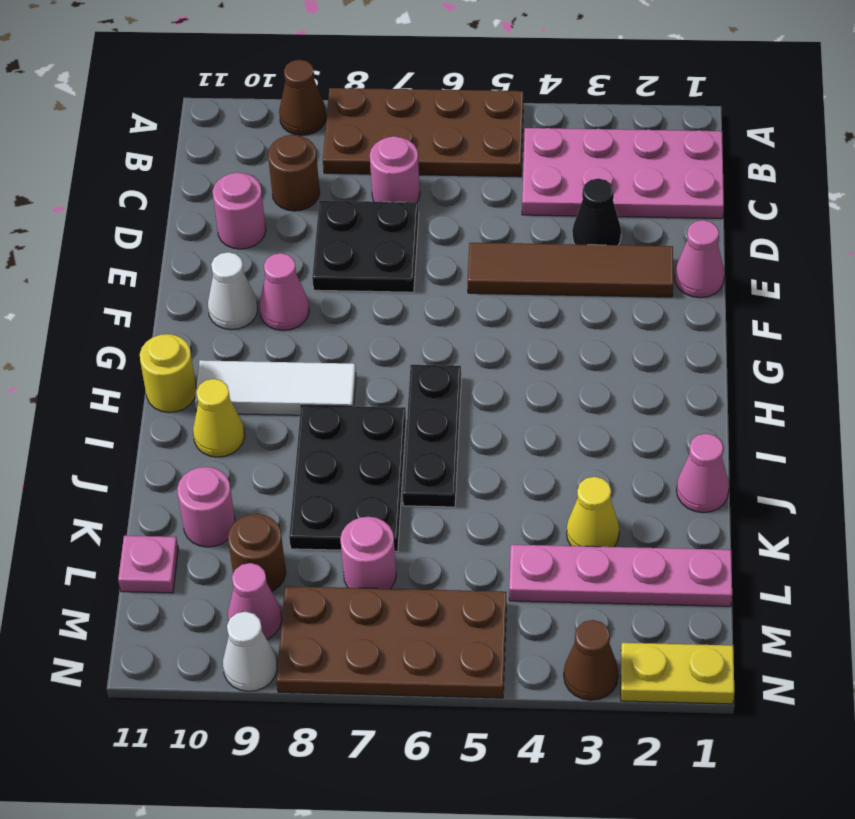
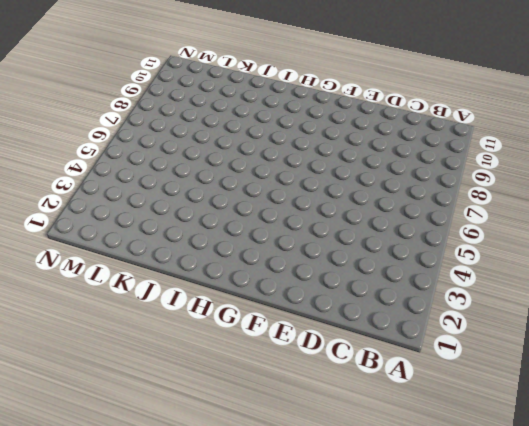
none -> brown 2x4 plate [323,88,523,177]
none -> brown 1x1 cone [279,60,326,135]
none -> pink 2x4 plate [522,128,724,218]

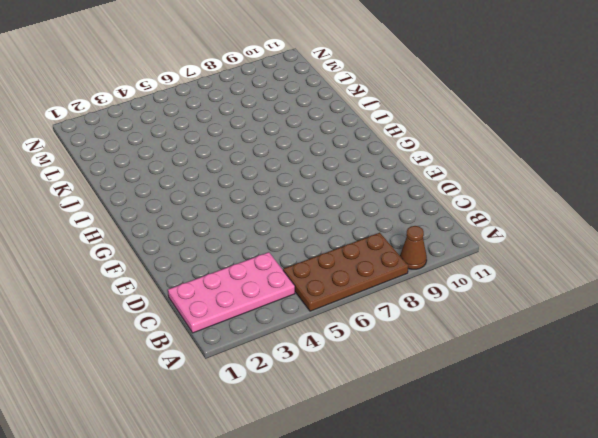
none -> pink 1x1 round brick [370,136,420,202]
none -> brown 1x1 round brick [268,135,320,211]
none -> black 1x1 cone [572,179,621,245]

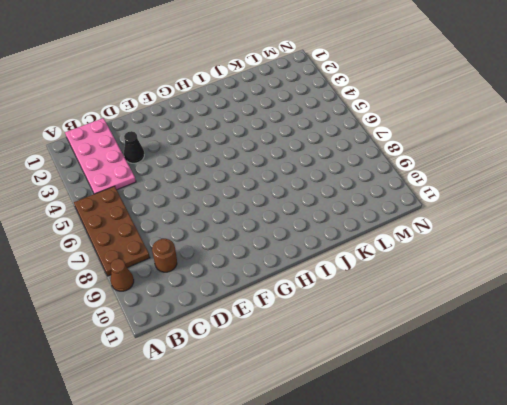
none -> pink 1x1 round brick [370,136,420,202]
none -> black 2x2 plate [312,201,419,292]
none -> pink 1x1 round brick [213,172,266,249]

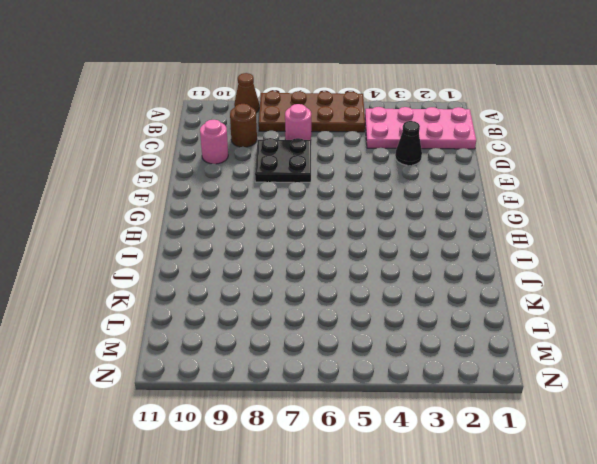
none -> pink 1x1 cone [675,220,725,298]
none -> brown 1x4 tile [468,243,673,297]
none -> pink 1x1 cone [259,253,309,331]

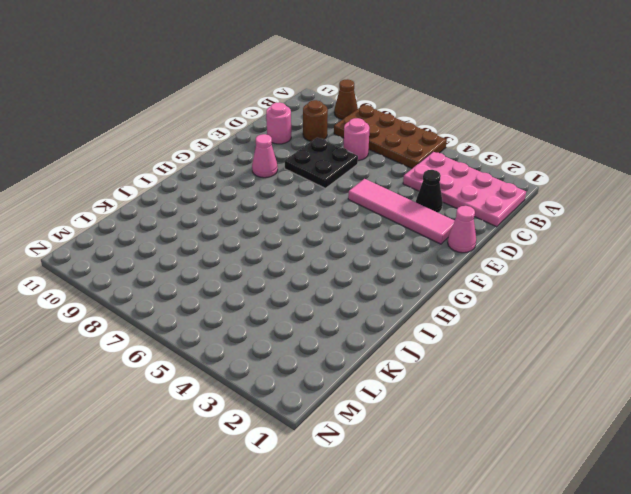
pink 1x4 tile [348,179,455,244] -> brown 1x4 tile [468,243,673,297]
none -> white 1x1 cone [208,252,258,330]
none -> black 1x3 plate [403,365,461,507]
none -> white 1x3 tile [195,360,356,415]

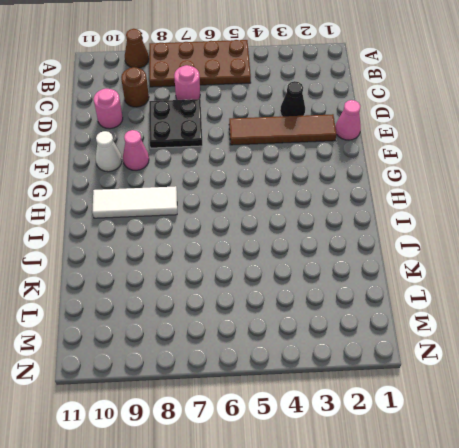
none -> pink 2x4 plate [522,128,724,218]
none -> black 1x3 plate [403,365,461,507]
none -> yellow 1x1 round brick [140,334,196,413]

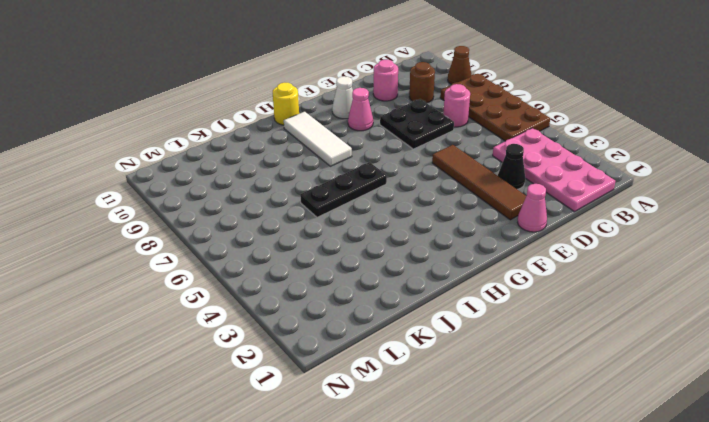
none -> black 2x3 plate [289,405,406,551]
none -> yellow 1x1 cone [193,379,245,457]
none -> pink 1x1 cone [677,433,729,513]

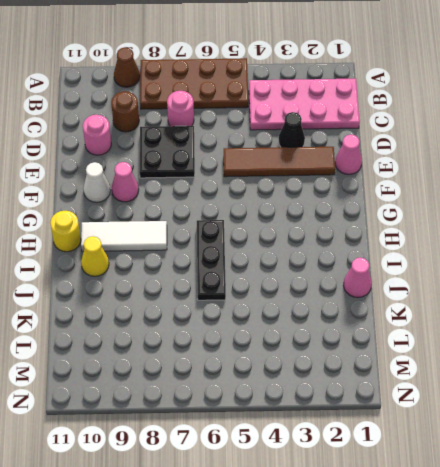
none -> black 2x3 plate [289,405,406,551]
none -> yellow 1x1 cone [567,477,619,547]
none -> pink 1x1 round brick [177,467,235,547]

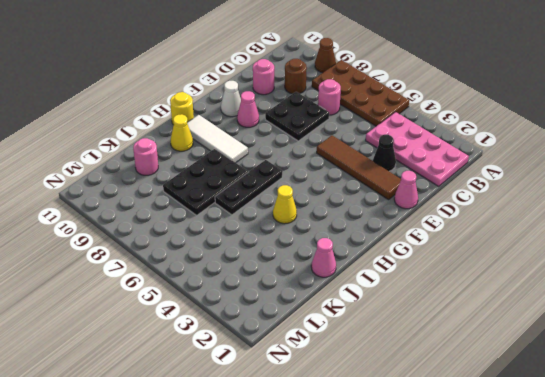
yellow 1x1 cone [273,185,297,224] -> yellow 1x1 cone moved to [567,477,619,547]
none -> pink 1x4 plate [509,545,732,606]
none -> pink 1x1 round brick [340,517,396,589]
none -> brown 1x1 round brick [228,514,286,591]

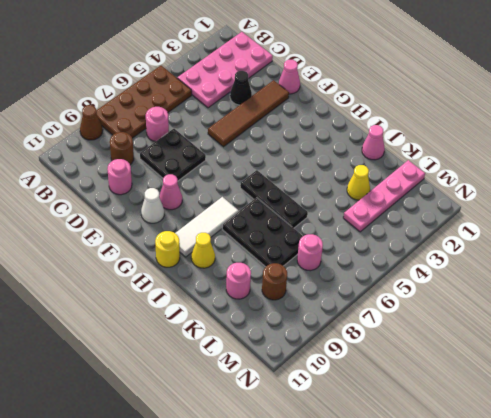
none -> pink 1x1 plate [118,536,178,593]
none -> brown 2x4 plate [276,586,506,698]
none -> pink 1x1 cone [228,563,282,639]

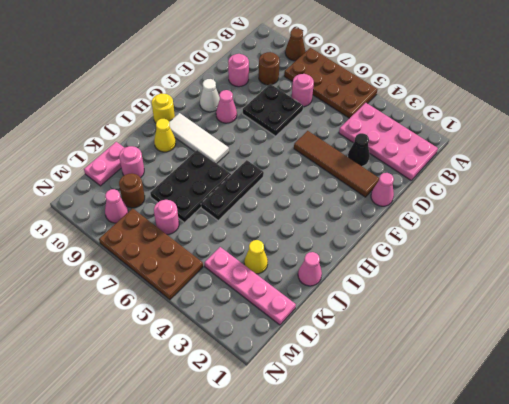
pink 1x2 plate [84,142,124,186] -> pink 1x1 plate [118,536,178,593]
none -> yellow 1x2 plate [621,643,734,704]
none -> brown 1x1 cone [564,620,618,700]
none -> white 1x1 cone [223,612,277,691]

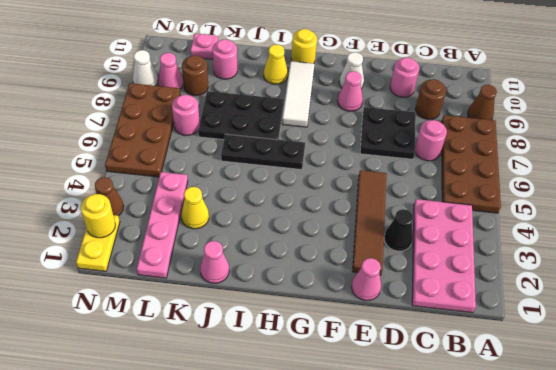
yellow 1x1 round brick [81,194,115,238] -> none

